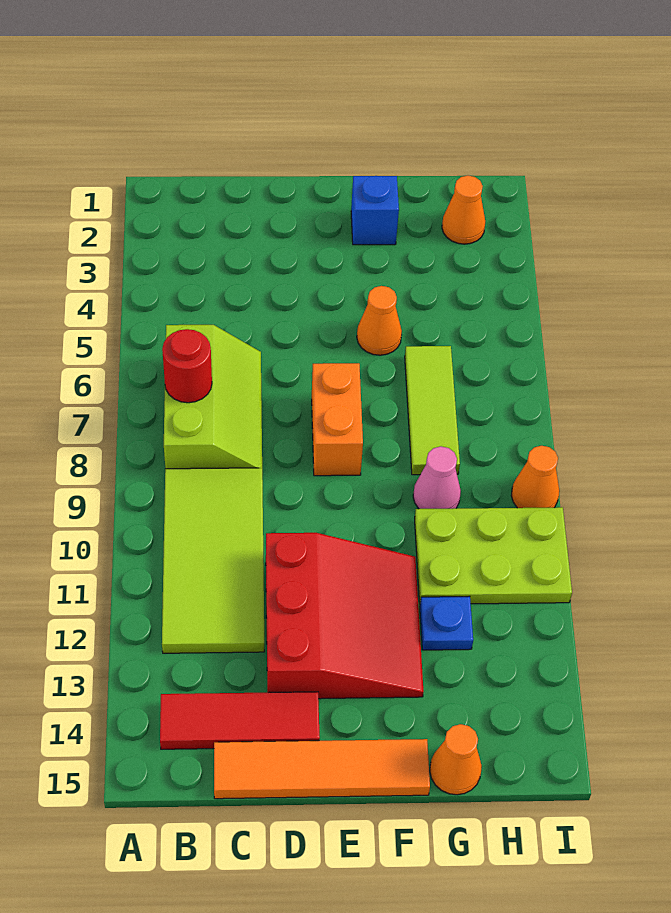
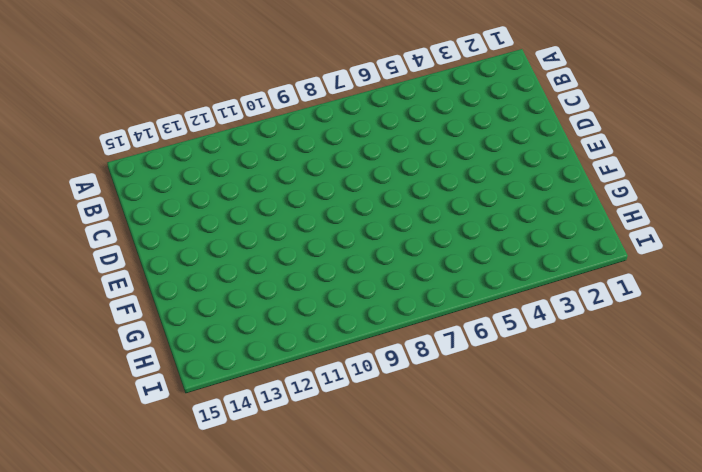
none -> lime 2x3 slope [164,325,262,469]
none -> lime 2x4 tile [162,468,264,653]
none -> red 1x3 tile [160,692,320,749]

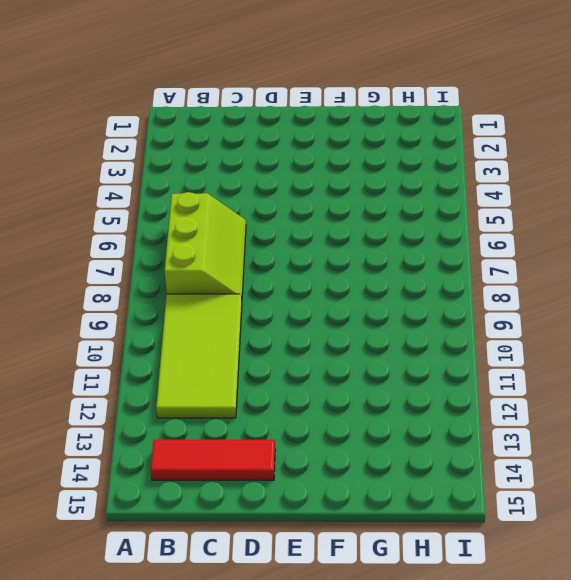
none -> orange 1x4 tile [214,739,430,799]
none -> red 3x3 slope [266,533,424,699]
none -> orange 1x2 brick [312,363,363,476]

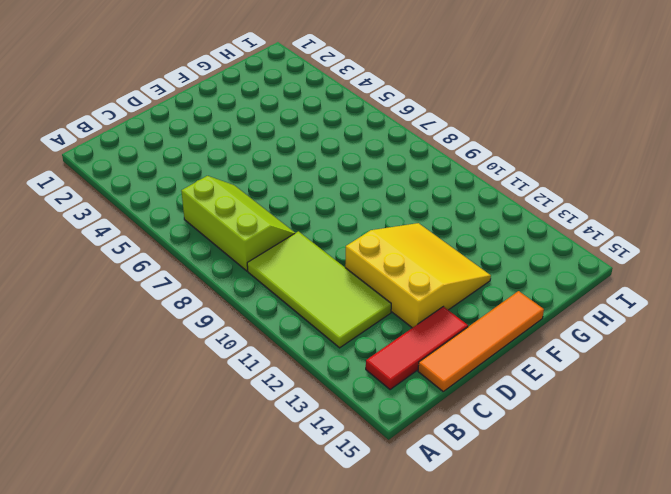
yellow 3x3 slope [345,223,491,328] -> red 3x3 slope [266,533,424,699]
none -> orange 1x2 brick [312,363,363,476]
none -> blue 1x1 brick [351,176,399,245]
none -> orange 1x1 cone [357,286,402,355]

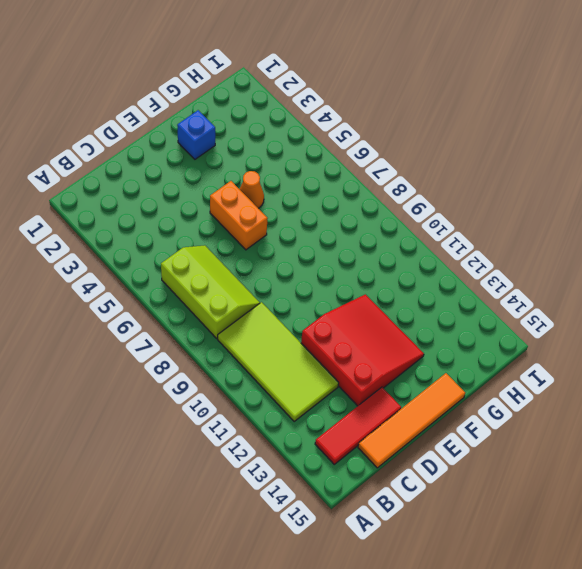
orange 1x2 brick [210,181,268,250] -> orange 1x2 brick moved to [312,363,363,476]
none -> lime 1x3 tile [405,346,460,475]
none -> pink 1x1 cone [413,446,461,509]
none -> lime 2x3 plate [415,507,572,604]

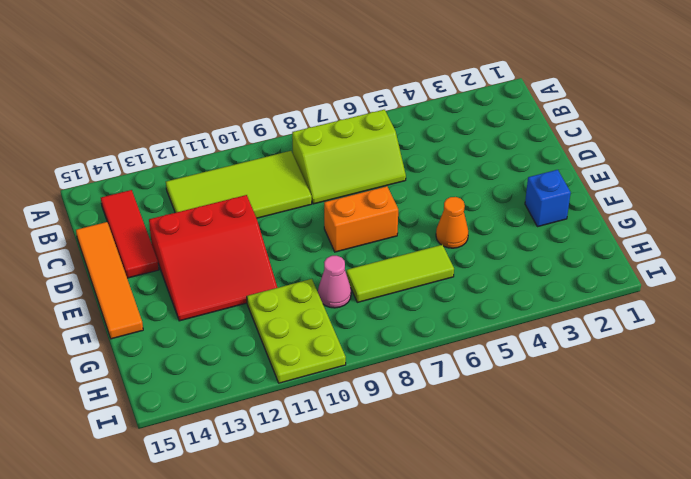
none -> blue 1x1 plate [420,596,473,650]
none -> orange 1x1 cone [430,724,482,795]
none -> orange 1x1 cone [442,176,485,244]

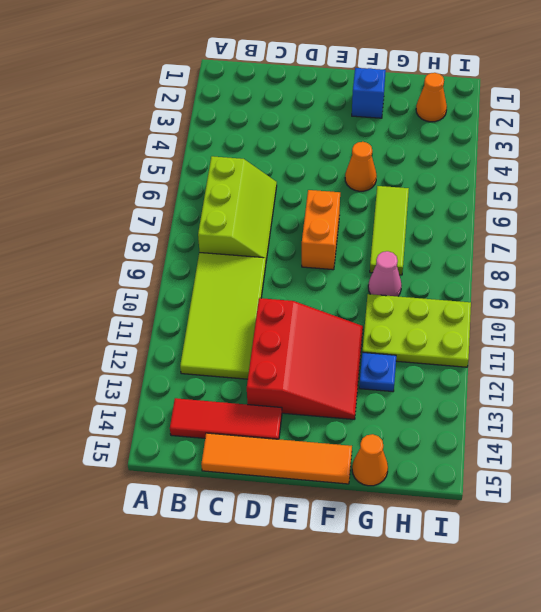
none -> orange 1x1 cone [511,446,559,508]
none -> red 1x1 round brick [162,329,212,403]

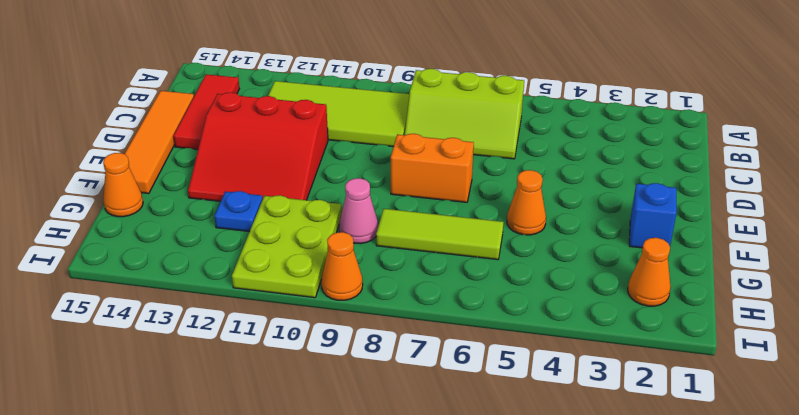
none -> red 1x1 round brick [162,329,212,403]

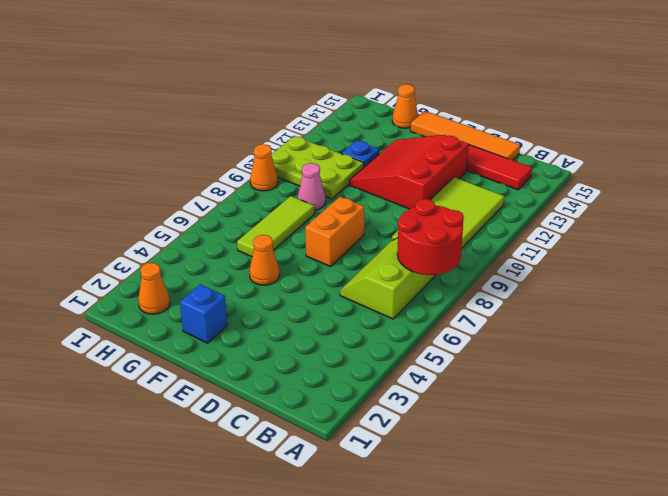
red 2x2 round brick [397,199,464,275] -> red 1x1 round brick [162,329,212,403]

